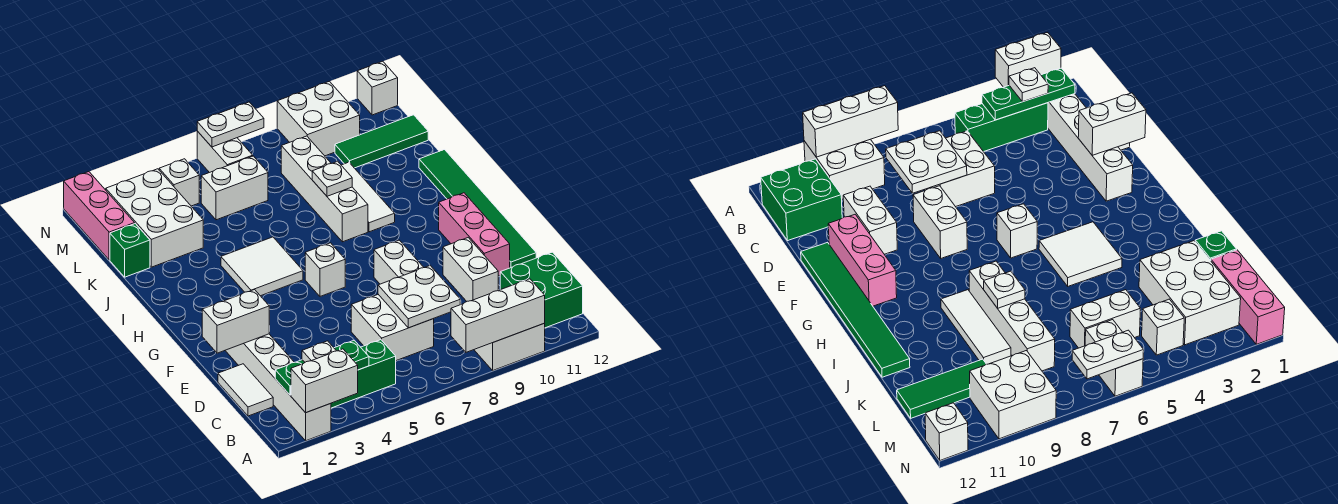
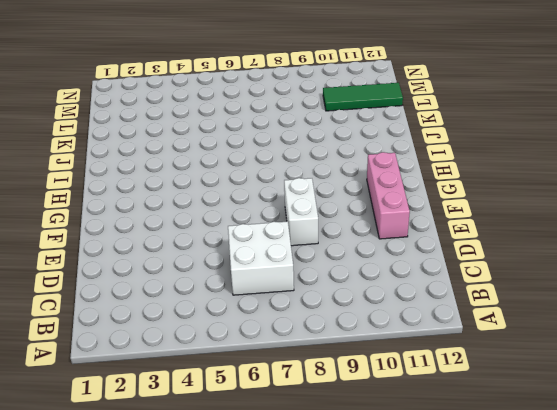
none -> white 1x6 brick [225,334,331,441]
none -> white 2x2 brick [474,323,545,370]
none -> green 1x3 brick [331,340,396,408]
none -> green 2x2 brick [500,252,583,328]

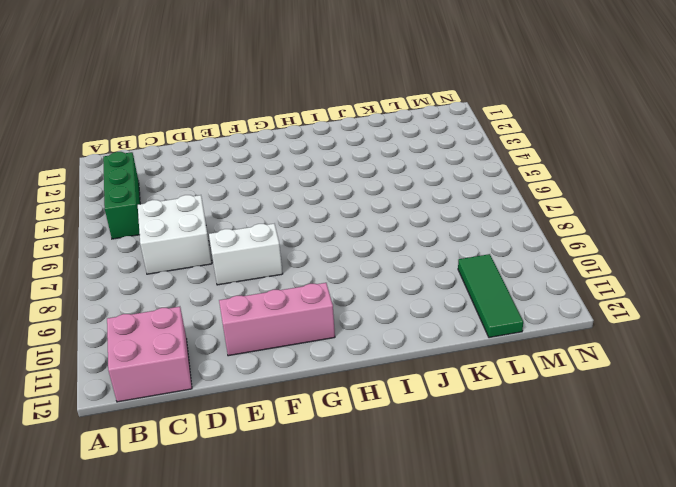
pink 2x2 brick [107,307,192,402] -> green 2x2 brick [500,252,583,328]
none -> white 1x6 brick [225,334,331,441]
none -> white 2x2 brick [474,323,545,370]
none -> white 1x2 tile [218,364,273,416]
none -> white 1x2 brick [443,238,498,301]

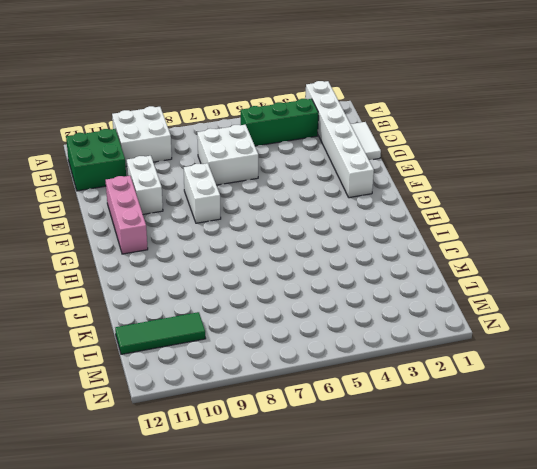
none -> green 1x6 tile [419,150,536,268]
none -> white 1x1 brick [305,243,345,296]
none -> white 2x2 tile [221,237,303,296]
none -> white 1x4 brick [281,136,368,242]

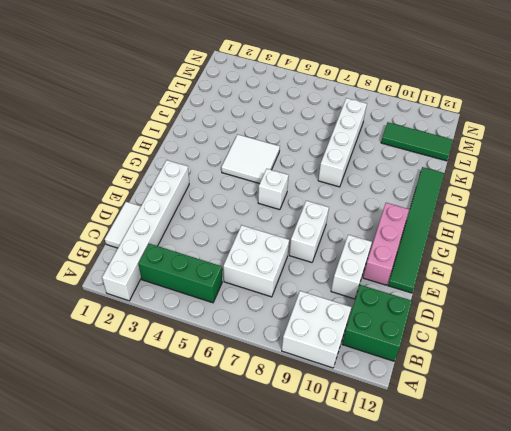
none -> white 1x3 tile [341,162,395,232]
none -> green 1x1 brick [110,224,150,277]
none -> white 2x3 brick [106,169,203,267]
none -> pink 1x3 brick [64,172,135,260]

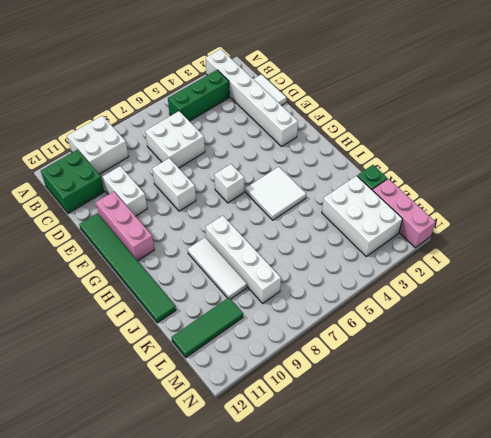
none -> white 1x2 brick [201,156,268,220]
none -> white 1x1 brick [159,159,199,206]
none -> white 1x2 brick [197,131,253,173]
none -> white 2x2 brick [277,81,360,156]

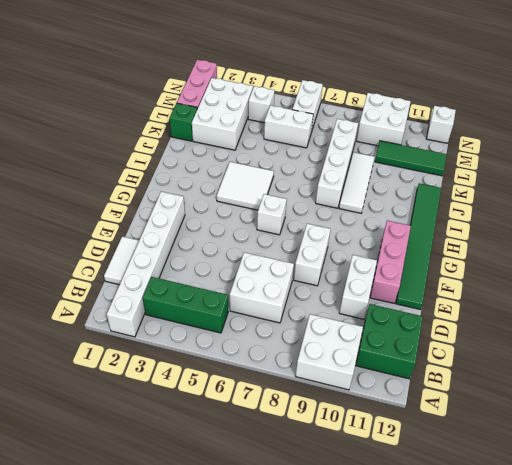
none -> white 1x2 brick [291,349,358,413]
none -> white 1x3 brick [451,279,545,352]
none -> green 1x3 plate [275,340,369,395]
none -> white 2x2 plate [378,266,460,328]

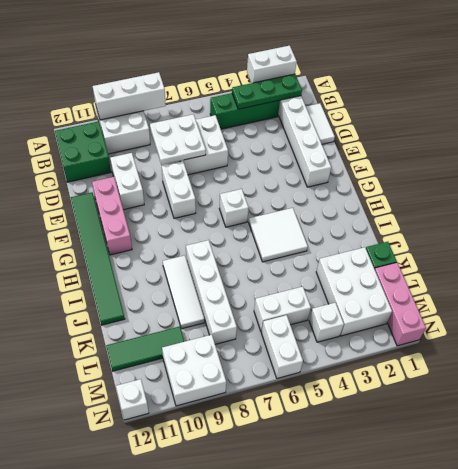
none -> white 1x2 brick [202,290,269,353]
none -> white 1x1 plate [312,161,352,196]
none -> white 1x2 plate [197,102,264,147]
none -> white 1x1 plate [302,341,336,362]

